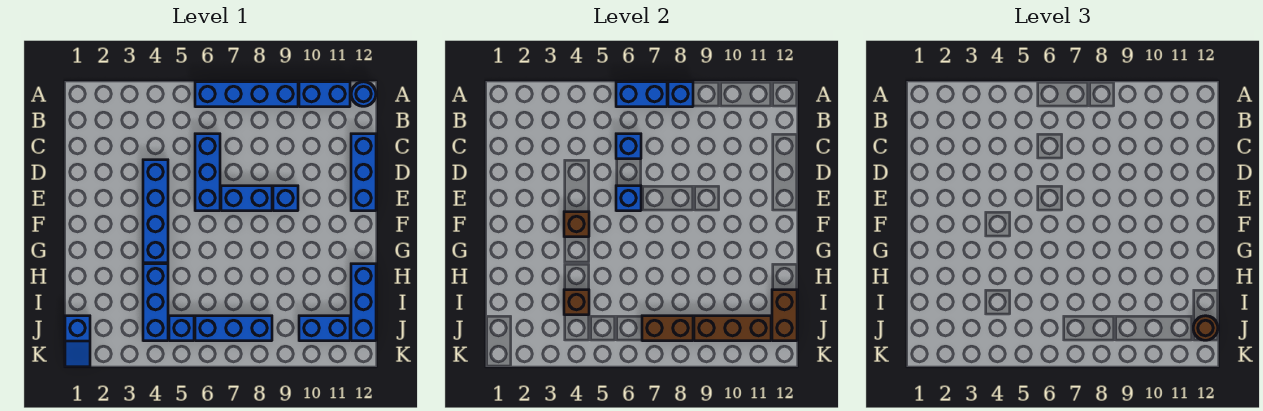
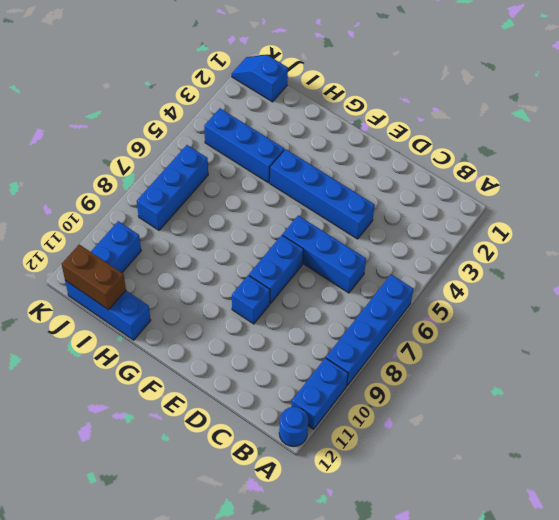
none -> blue 1x3 brick [351,134,376,211]
none -> blue 1x1 brick [169,316,194,341]
none -> blue 1x2 brick [616,82,667,107]

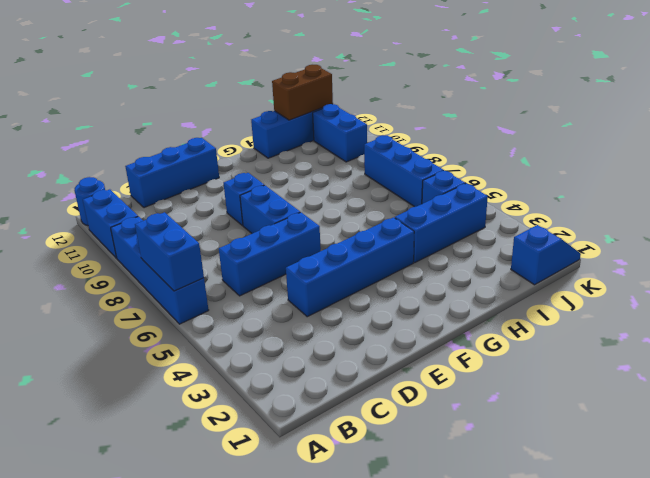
none -> blue 1x1 brick [668,82,693,107]
none -> blue 1x1 brick [616,134,641,159]
none -> blue 1x1 brick [616,186,641,211]

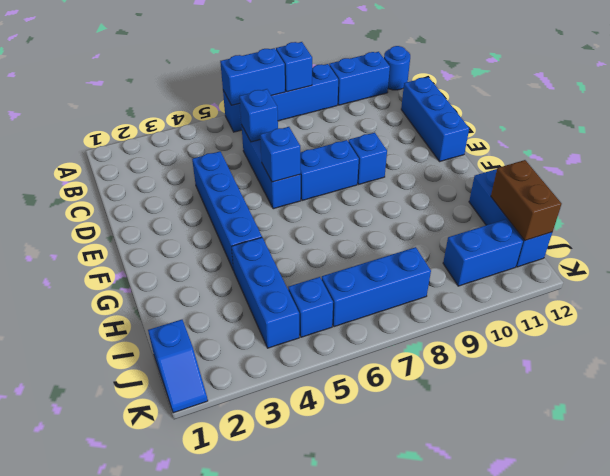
none -> brown 1x1 brick [564,212,589,237]
none -> brown 1x1 brick [564,290,589,315]
none -> brown 1x2 brick [642,316,693,341]

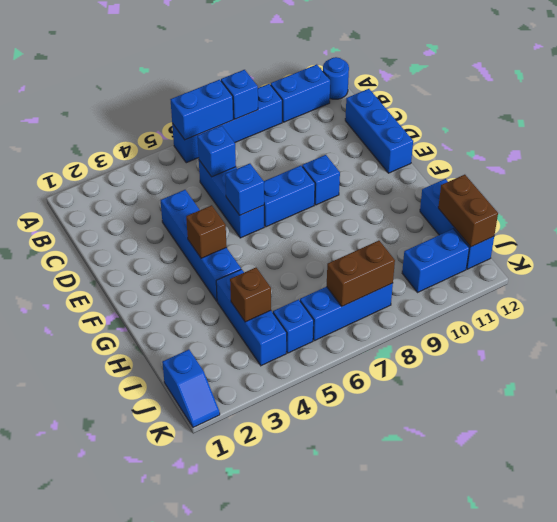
none -> brown 1x3 brick [694,316,771,341]
none -> brown 1x1 round brick [1193,316,1218,340]

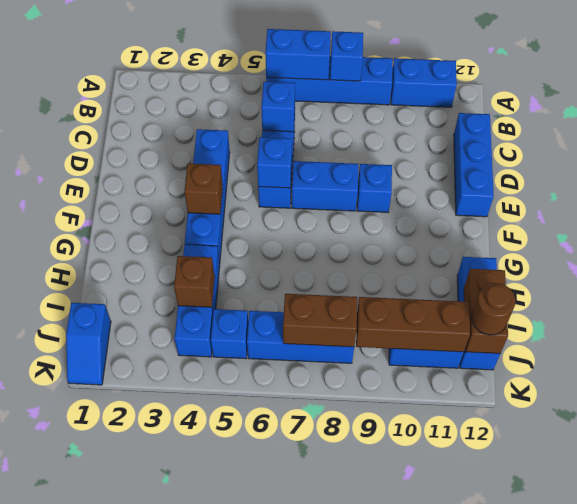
none -> blue 1x1 round brick [351,82,376,106]

